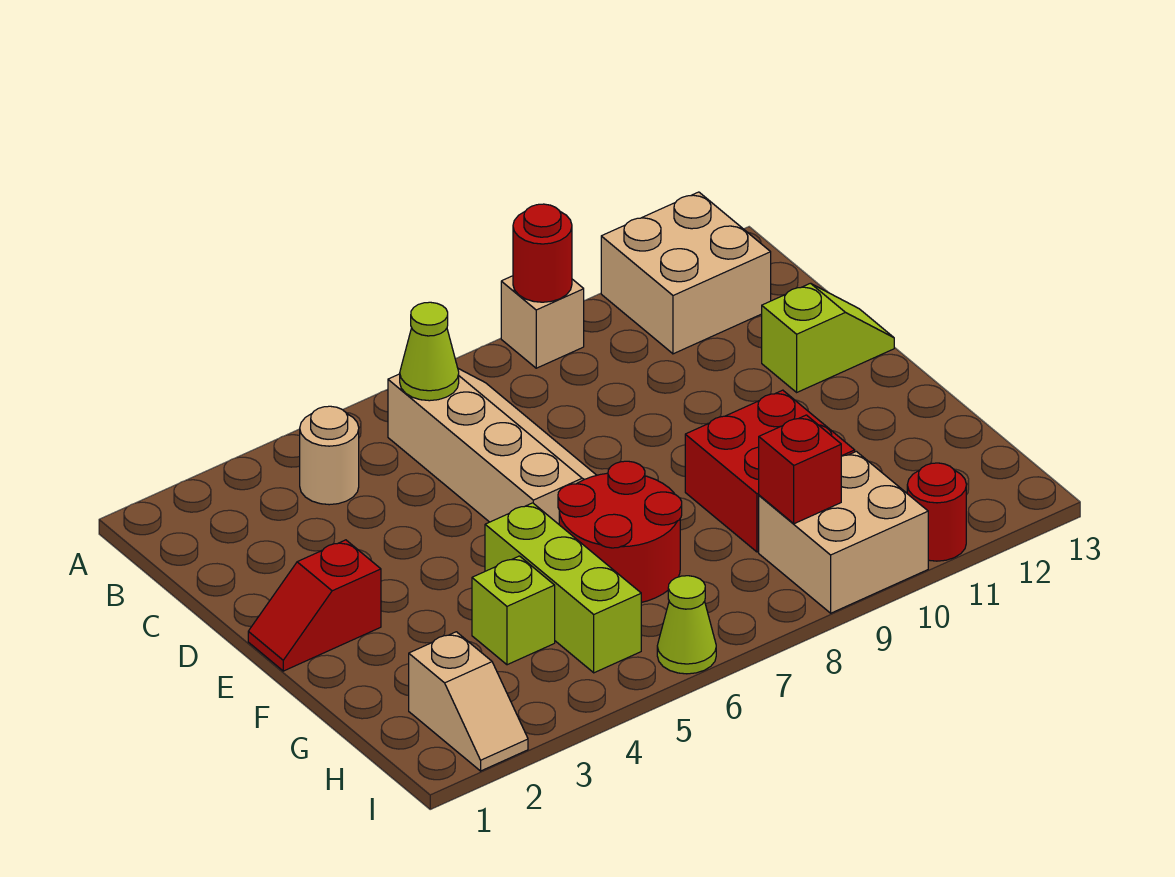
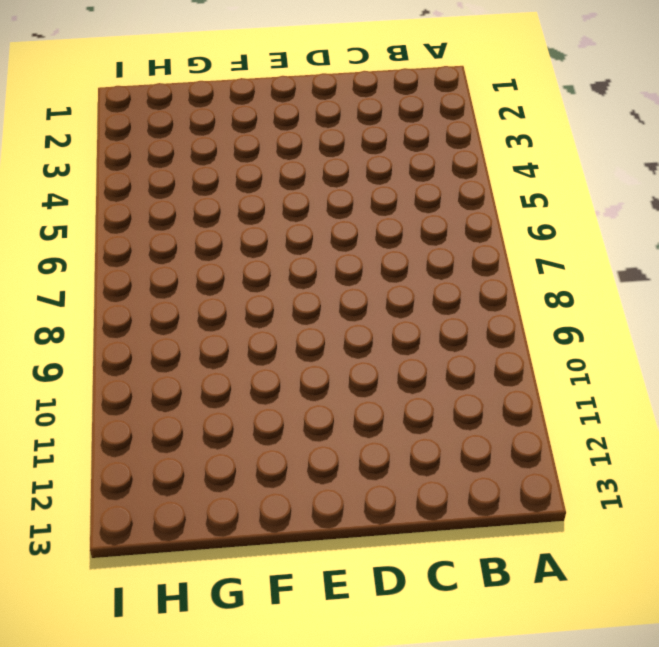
none -> tan 1x1 brick [501,276,584,368]
none -> tan 2x2 brick [601,192,771,354]
none -> tan 1x1 round brick [300,406,359,505]

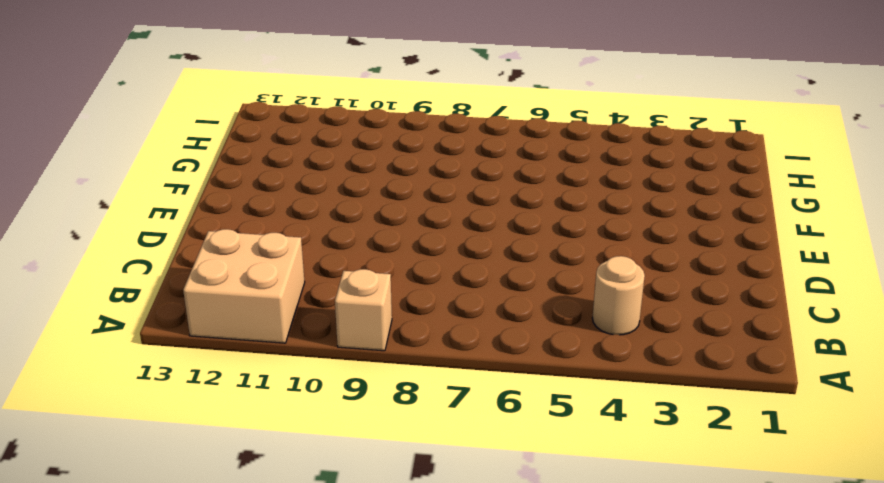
none -> tan 2x4 slope [388,369,597,524]
none -> lime 1x2 slope [762,283,894,392]
none -> red 1x2 slope [248,540,381,671]

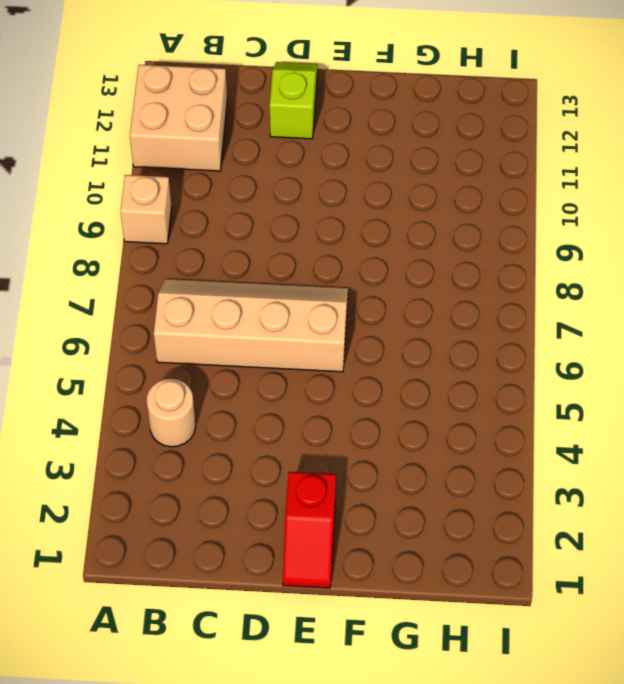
none -> lime 1x3 brick [485,503,641,673]
none -> red 2x2 round brick [558,461,682,603]
none -> red 2x2 brick [685,390,855,552]

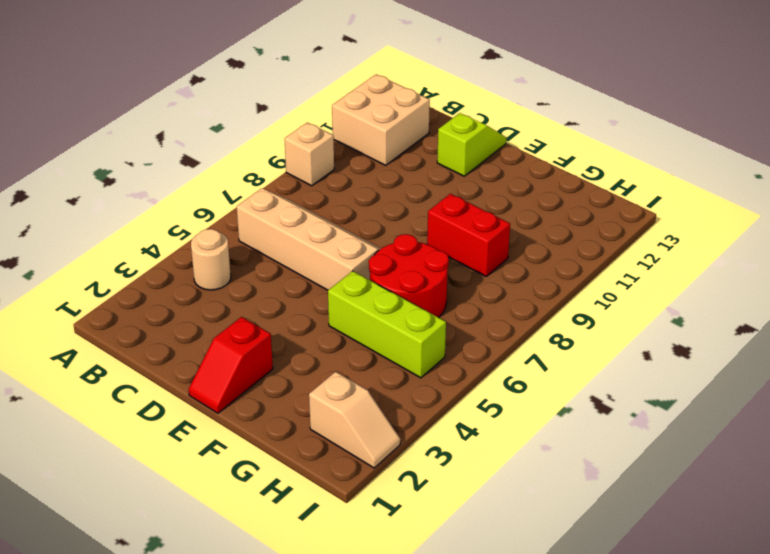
red 1x2 brick [427,194,510,276] -> red 2x2 brick [685,390,855,552]
none -> lime 1x1 brick [472,556,555,665]
none -> tan 2x2 brick [759,451,928,613]
none -> lime 1x1 cone [657,576,716,674]

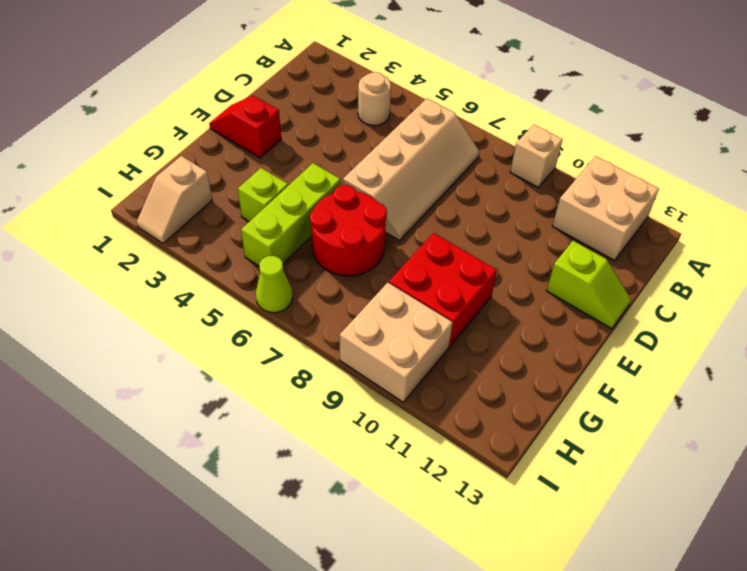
none -> red 1x1 round brick [907,463,966,561]
none -> red 1x1 round brick [513,204,572,302]
none -> lime 1x1 cone [400,302,459,401]

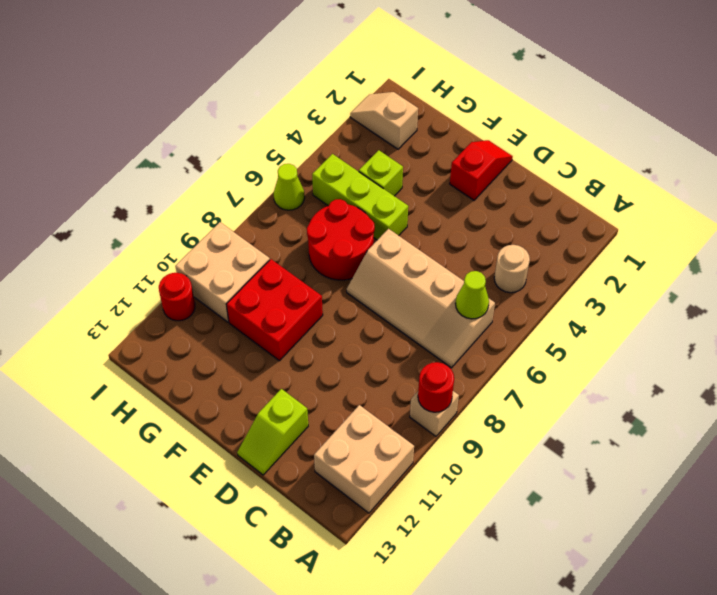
none -> red 1x1 brick [759,415,841,524]

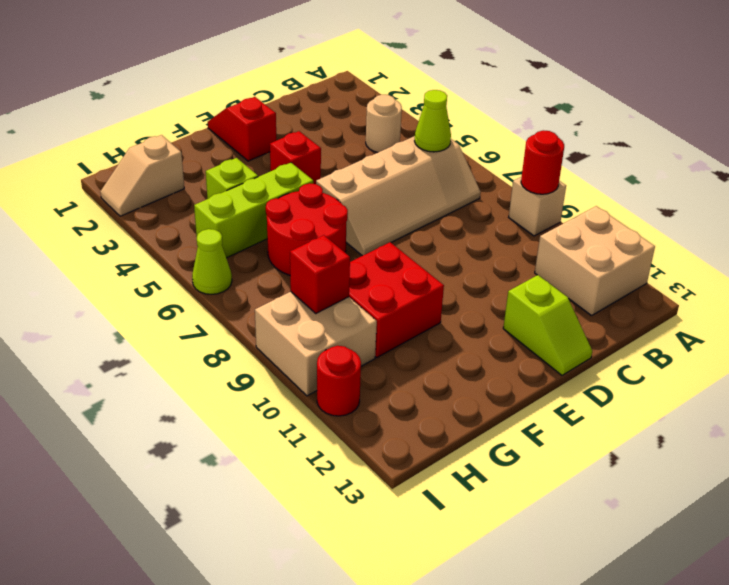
red 1x1 brick [270,131,321,184] -> none

